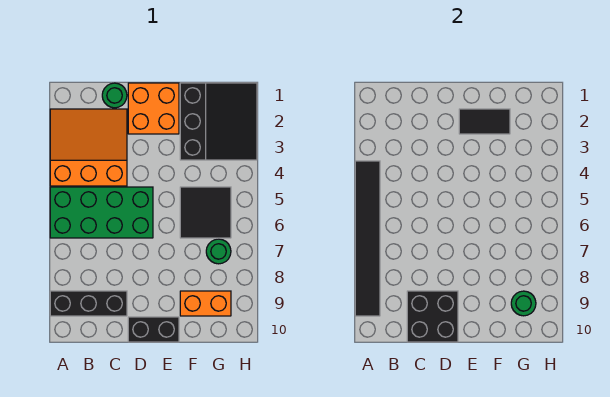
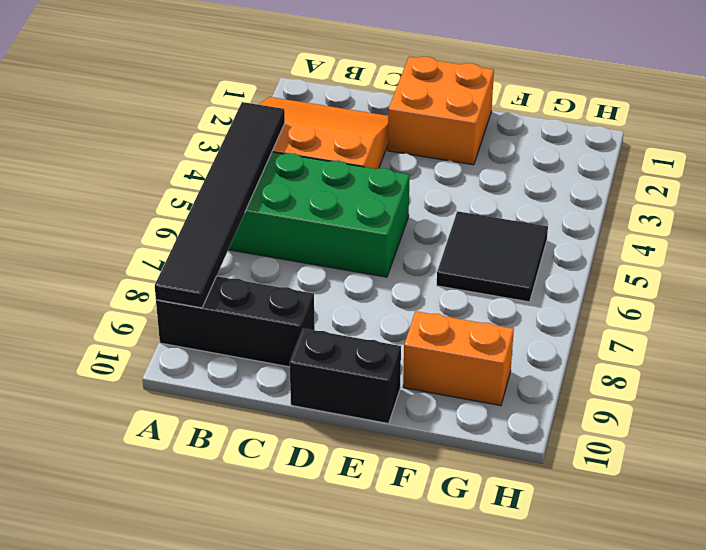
none -> green 1x1 round brick [102,83,127,108]
none -> black 3x3 slope [180,83,257,160]
none -> green 1x1 round brick [206,239,231,264]

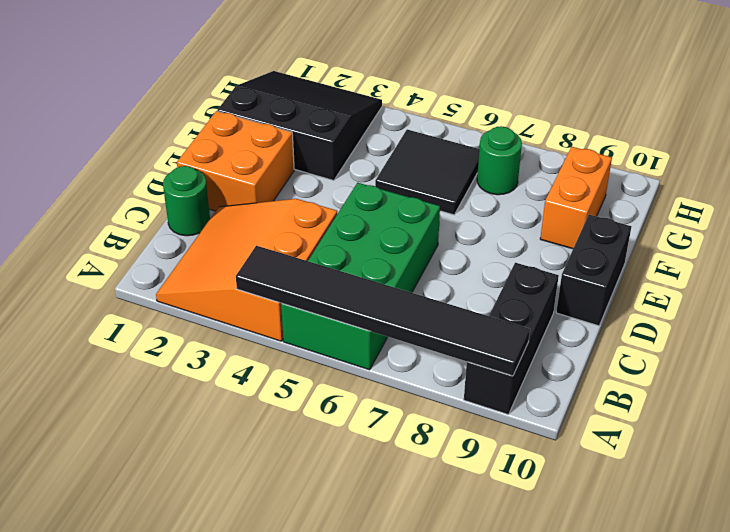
none -> black 2x2 brick [407,291,458,342]
none -> black 1x2 tile [459,109,510,134]
none -> green 1x1 round brick [511,291,536,316]

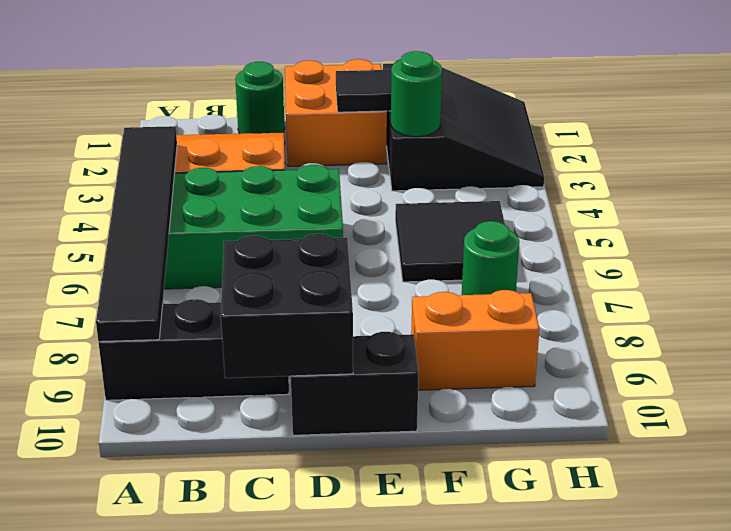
green 1x1 round brick [391,51,442,137] -> green 1x1 round brick moved to [511,291,536,316]

